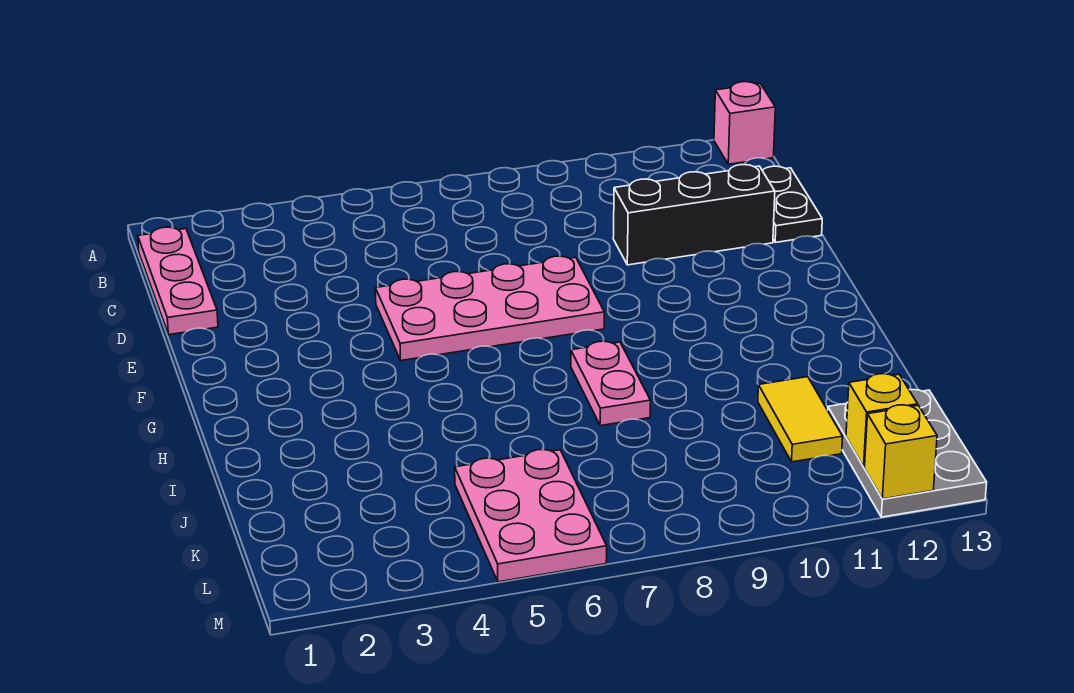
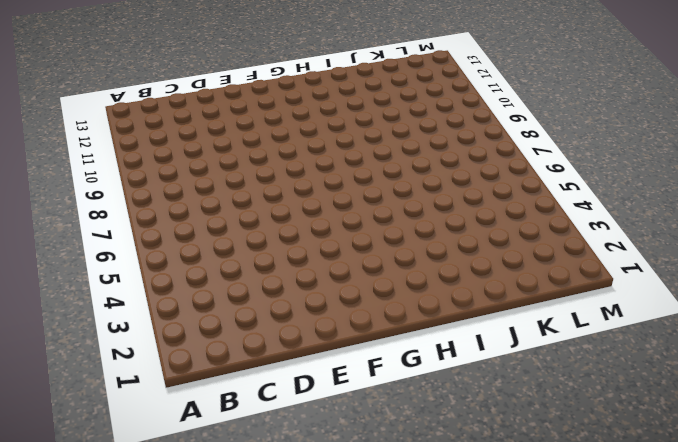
none -> pink 1x1 brick [714,82,775,164]
none -> pink 1x3 plate [138,227,218,335]

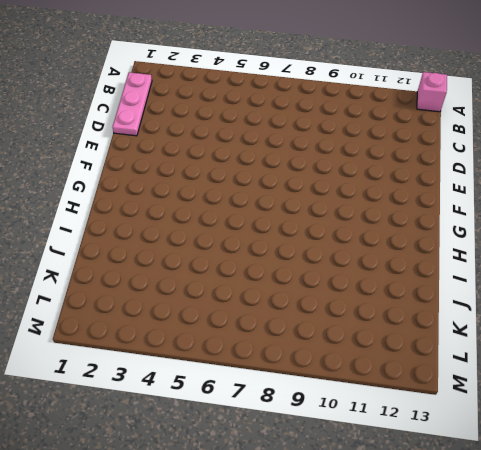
none -> black 1x2 plate [762,166,822,242]
none -> black 1x3 brick [613,165,775,265]

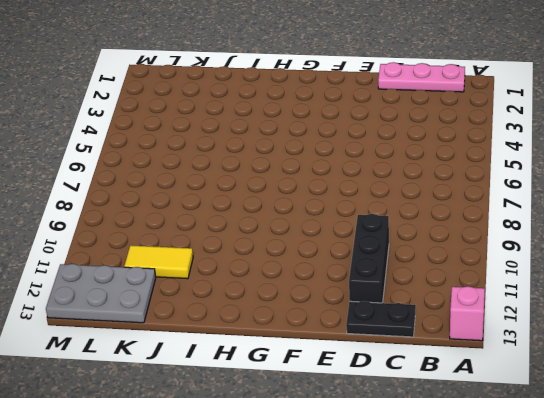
none -> pink 2x4 plate [375,256,604,361]
none -> pink 1x2 plate [571,341,651,426]

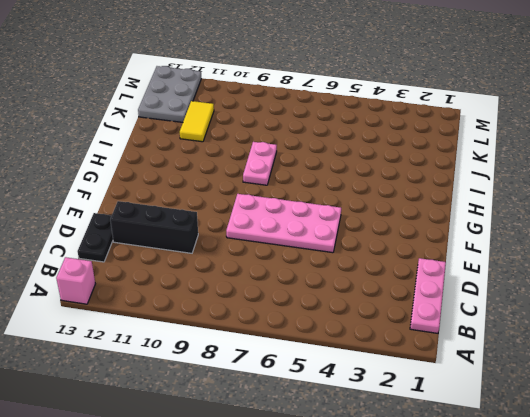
none -> pink 2x3 plate [455,449,607,582]
none -> yellow 1x1 brick [846,374,918,467]

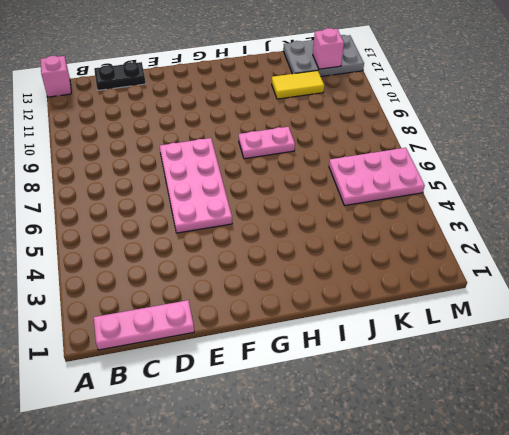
pink 1x1 brick [313,28,344,69] -> yellow 1x1 brick [846,374,918,467]
none -> black 1x3 brick [613,165,775,265]
none -> yellow 1x1 brick [864,405,937,499]

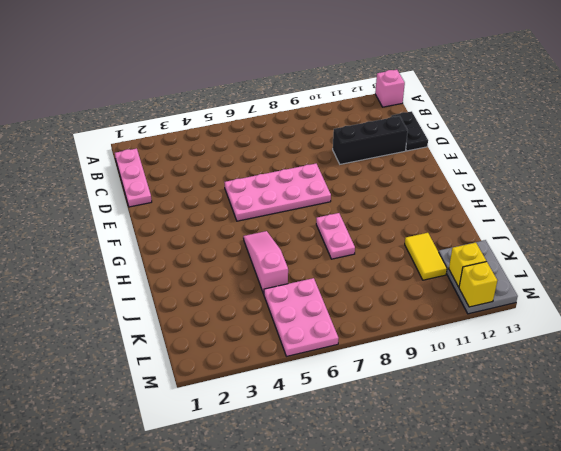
pink 1x3 slope [243,231,288,294] -> none

